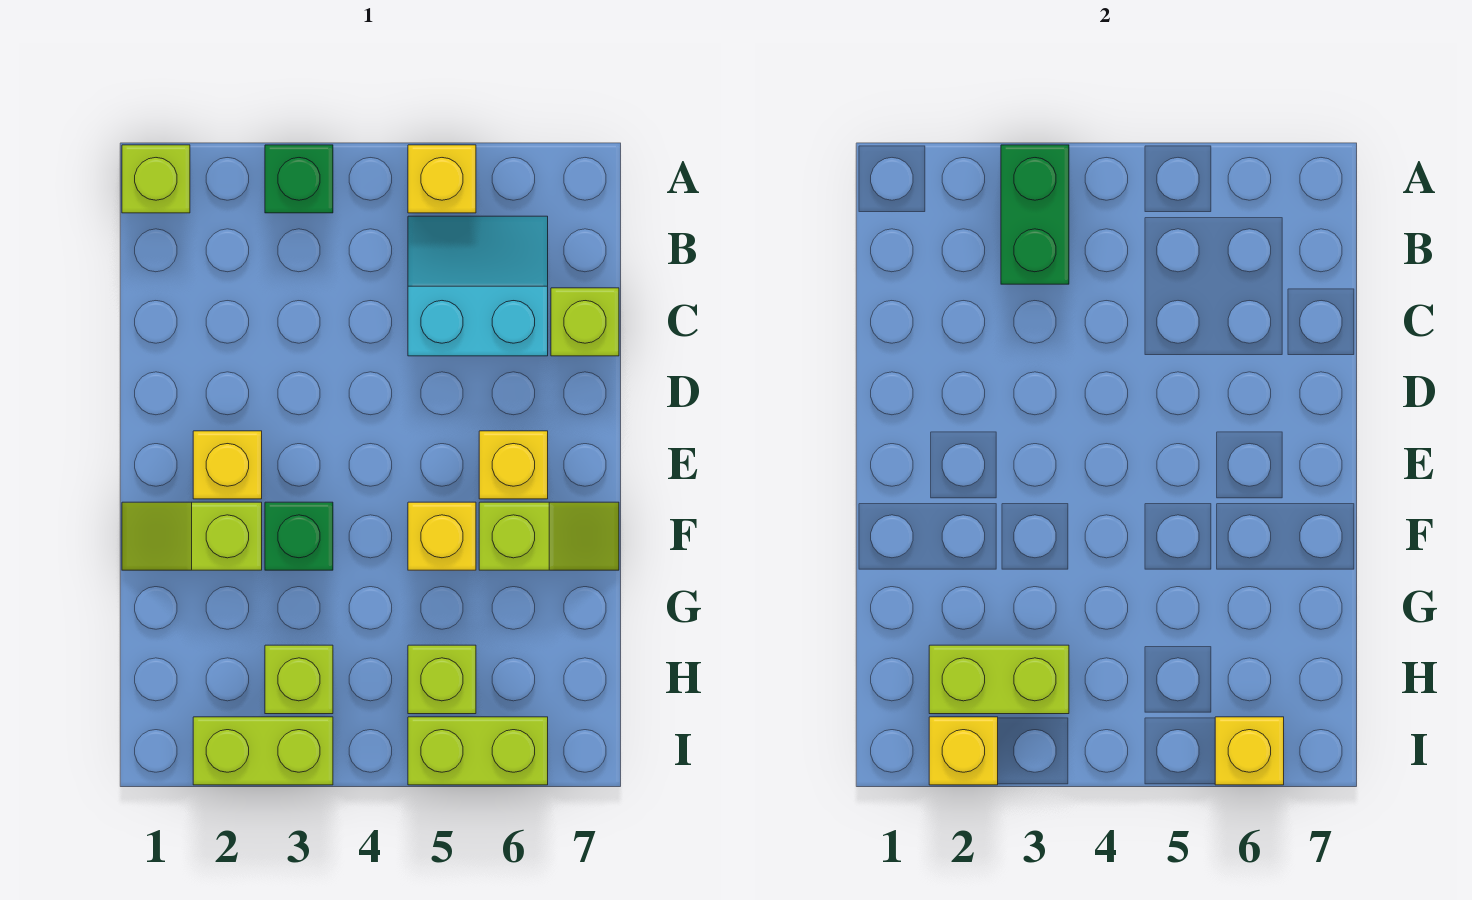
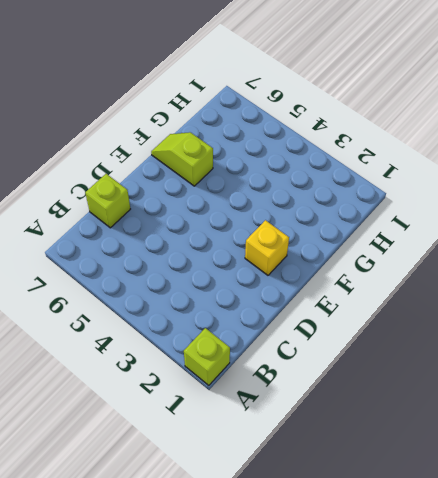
none -> green 1x1 brick [265,145,333,213]
none -> yellow 1x1 brick [408,145,476,213]
none -> cyan 2x2 slope [408,216,548,356]

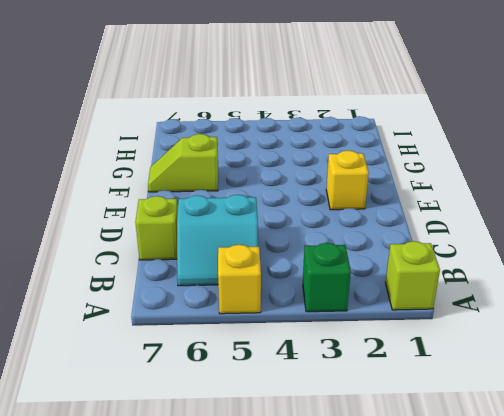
none -> yellow 1x1 brick [479,431,548,499]
none -> lime 1x2 slope [122,502,262,570]
none -> green 1x1 brick [265,502,333,570]

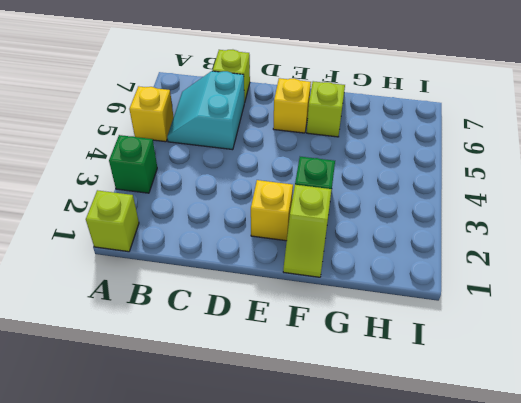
none -> yellow 1x1 brick [408,502,476,570]
none -> lime 1x1 brick [265,645,333,714]
none -> lime 1x1 brick [408,645,476,714]

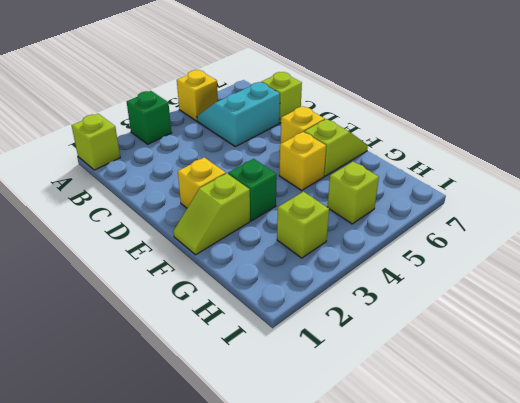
none -> lime 1x2 brick [193,717,333,785]
none -> lime 1x2 brick [408,717,548,785]
none -> green 1x2 brick [1001,145,1069,284]

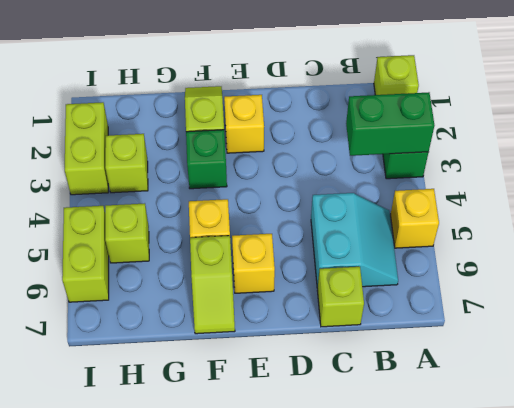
none -> lime 1x2 brick [929,645,1069,714]
none -> yellow 1x1 brick [929,717,998,785]
none -> yellow 1x1 brick [1215,717,1284,785]

